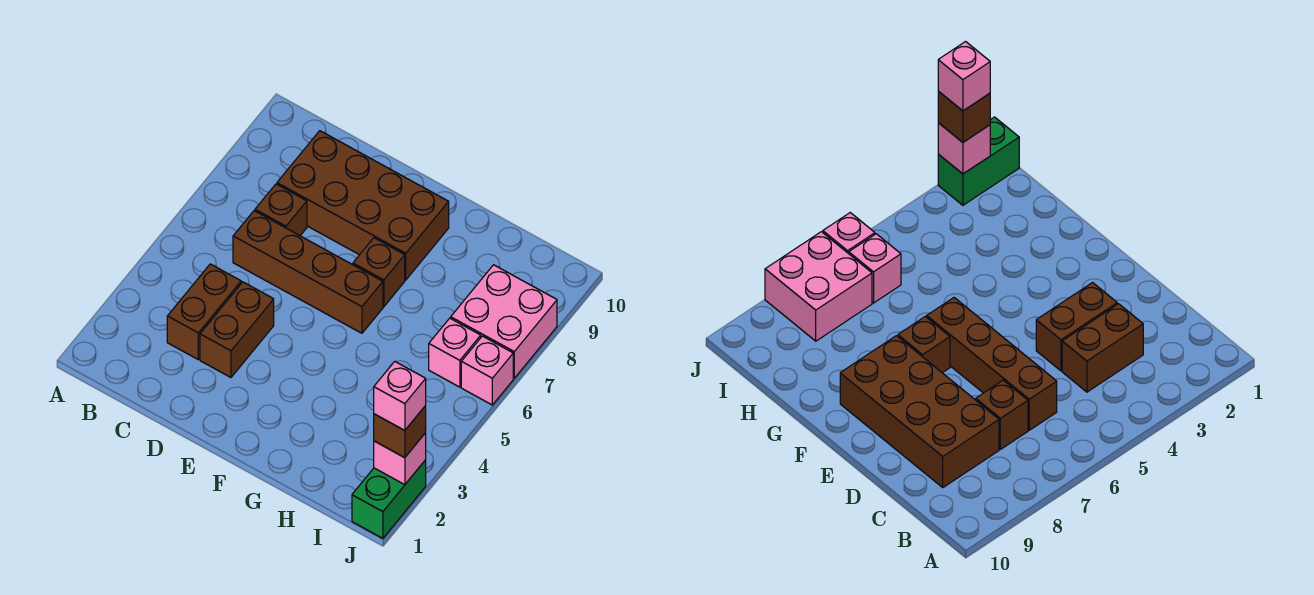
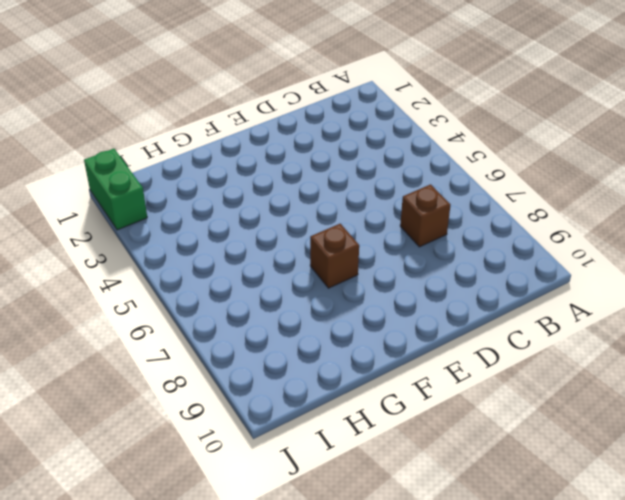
none -> brown 1x2 brick [167,264,241,359]
none -> brown 1x4 brick [233,211,383,333]
none -> brown 2x4 brick [277,131,449,280]

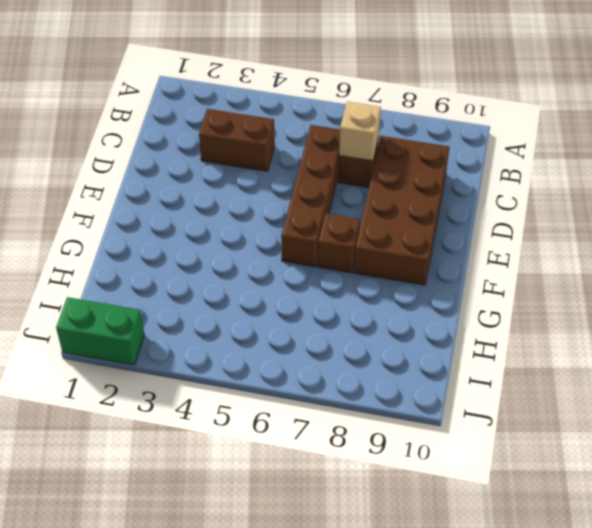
tan 1x1 brick [339,102,381,161] -> none
none -> brown 1x2 brick [200,282,274,377]
none -> pink 1x1 brick [429,318,481,387]
none -> pink 2x2 brick [451,265,557,378]

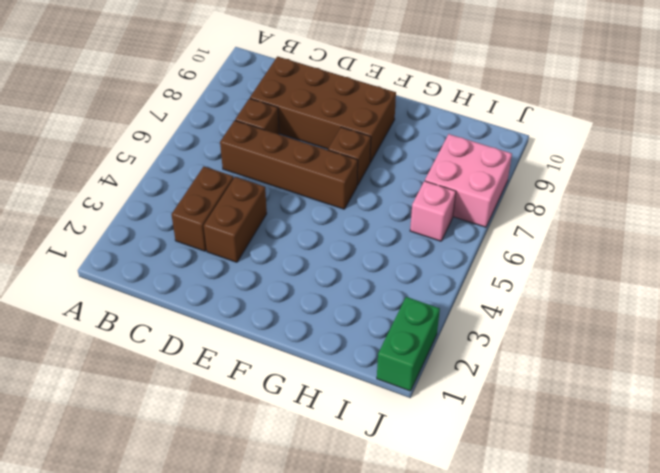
none -> pink 1x1 brick [461,336,513,405]
none -> pink 1x1 brick [374,433,426,485]
none -> brown 1x1 brick [374,406,426,458]

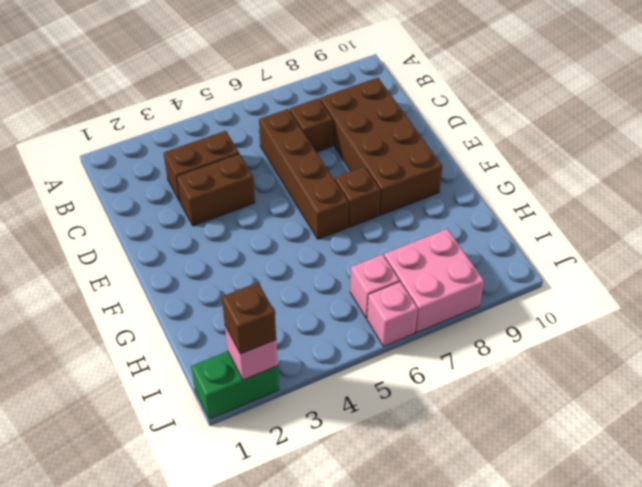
none -> pink 1x1 brick [374,362,426,431]

